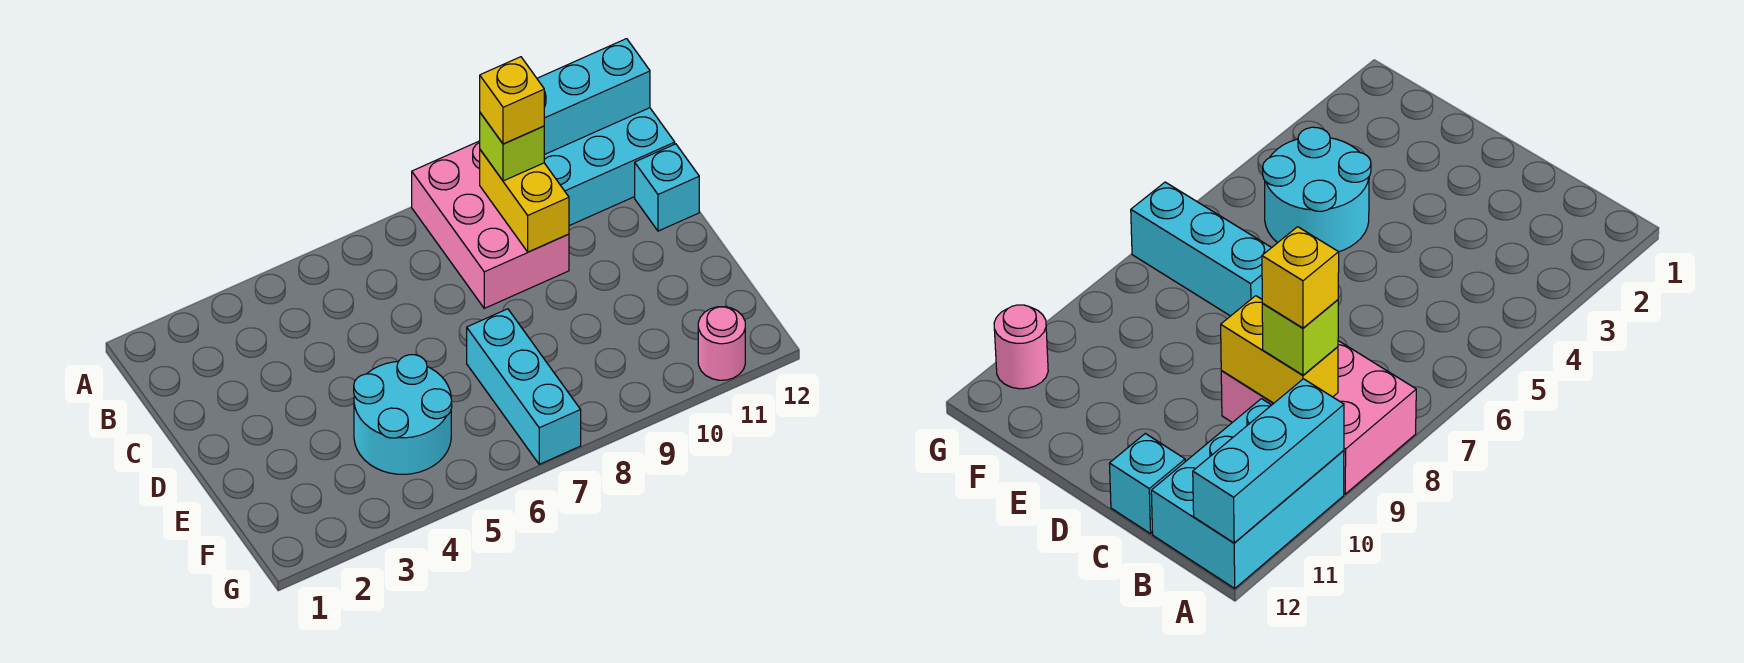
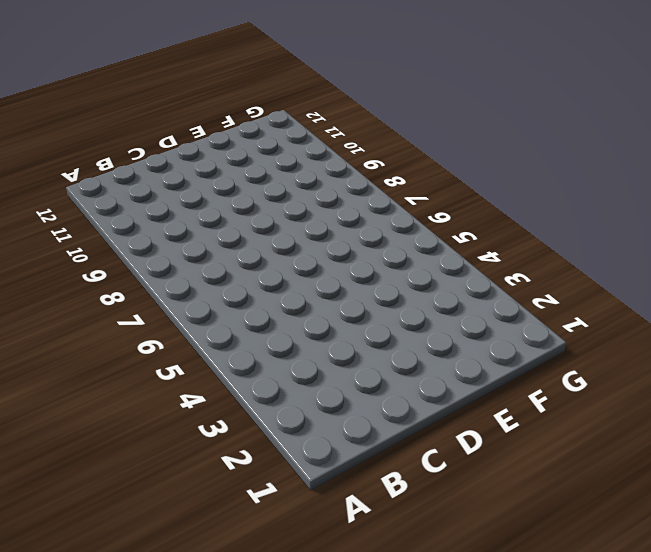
none -> pink 2x3 brick [412,141,569,308]
none -> cyan 2x3 brick [544,108,675,226]

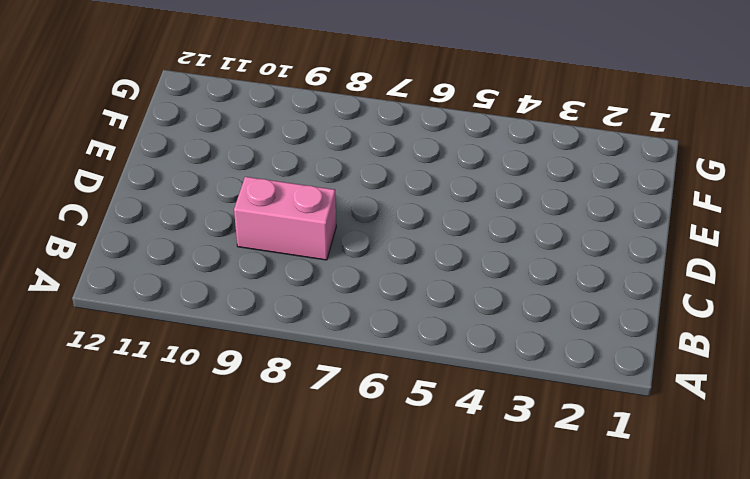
pink 1x2 brick [234,177,336,260] -> pink 2x3 brick [412,141,569,308]
none -> cyan 2x3 brick [544,108,675,226]
none -> cyan 1x1 brick [635,144,699,231]

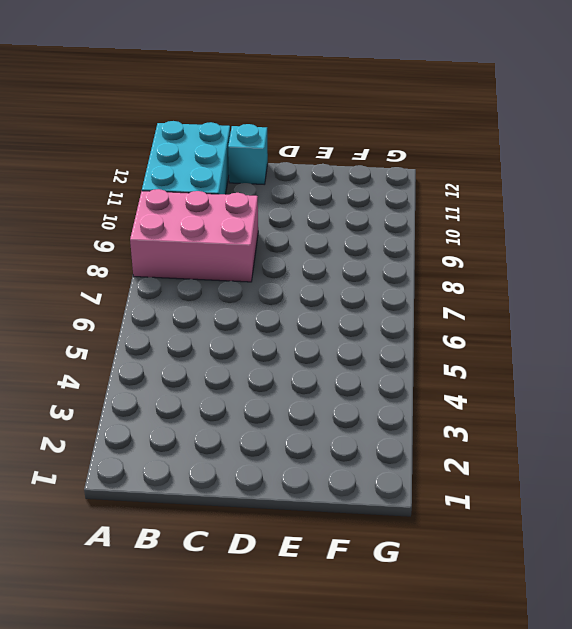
none -> cyan 2x2 round brick [354,355,452,474]
none -> cyan 1x3 brick [467,309,581,464]

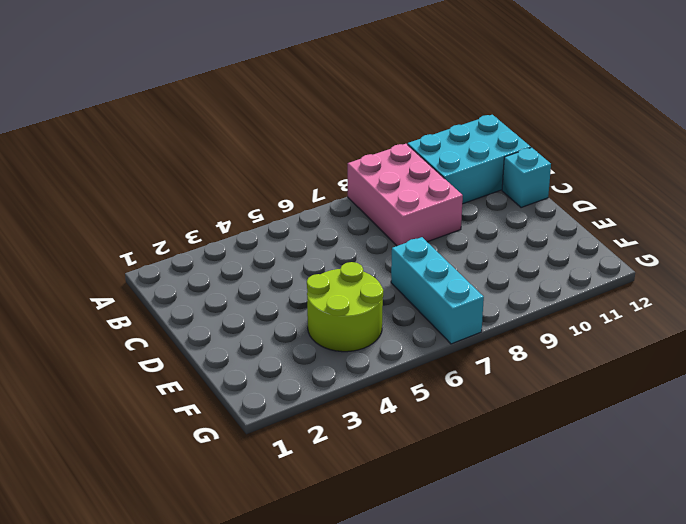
lime 2x2 round brick [307,262,383,352] -> cyan 2x2 round brick [354,355,452,474]
none -> pink 1x1 round brick [698,307,745,380]
none -> cyan 1x3 brick [537,39,650,155]

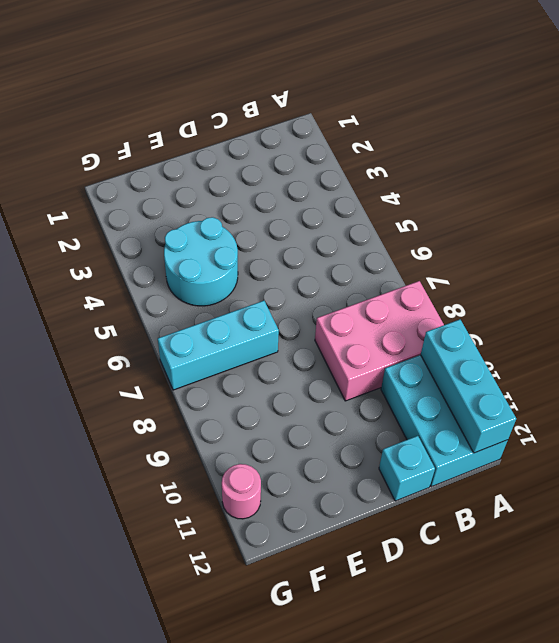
none -> yellow 1x2 brick [480,150,569,252]
none -> lime 1x1 brick [480,113,544,181]

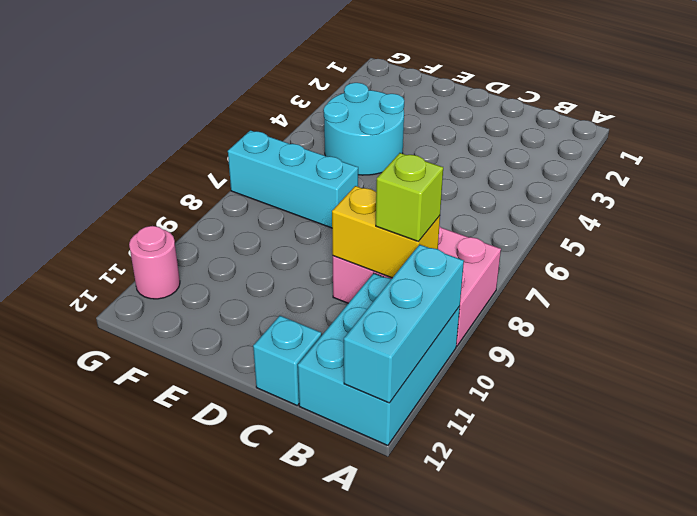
none -> yellow 1x1 brick [480,57,544,144]

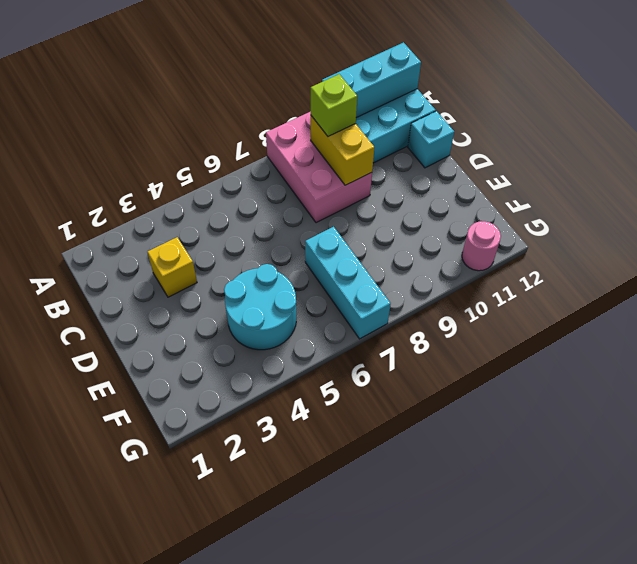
yellow 1x1 brick [148,237,197,297] -> yellow 1x1 brick moved to [480,57,544,144]

